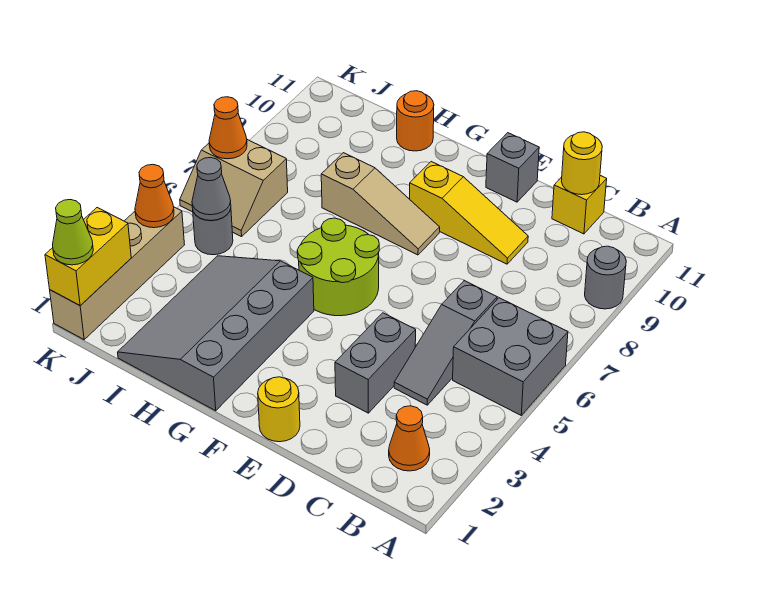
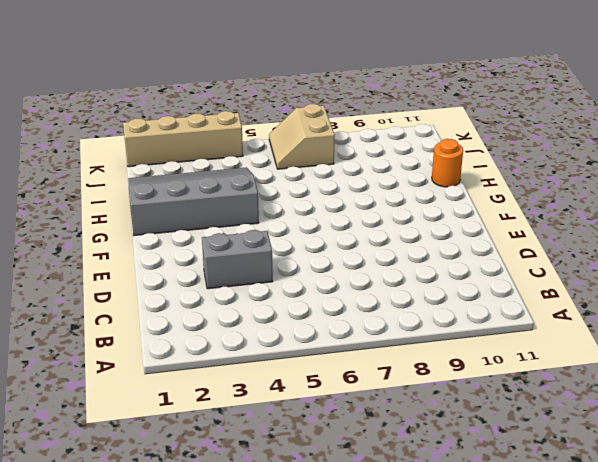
none -> grey 2x2 brick [453,298,568,415]
none -> grey 1x1 round brick [585,246,626,309]
none -> orange 1x1 cone [389,406,430,471]

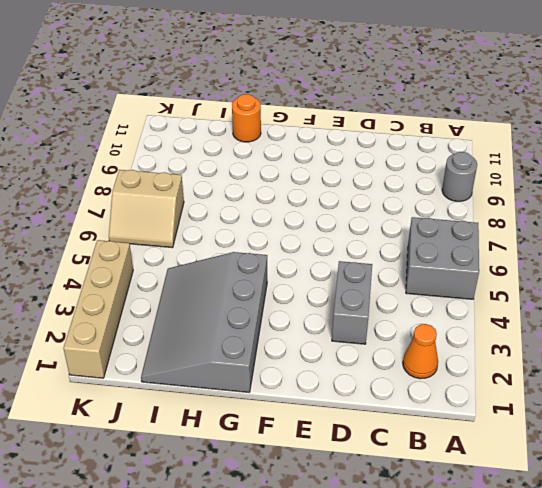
none -> grey 1x3 slope [394,280,497,405]
none -> yellow 1x1 brick [552,176,607,234]
none -> yellow 1x3 slope [410,162,528,264]

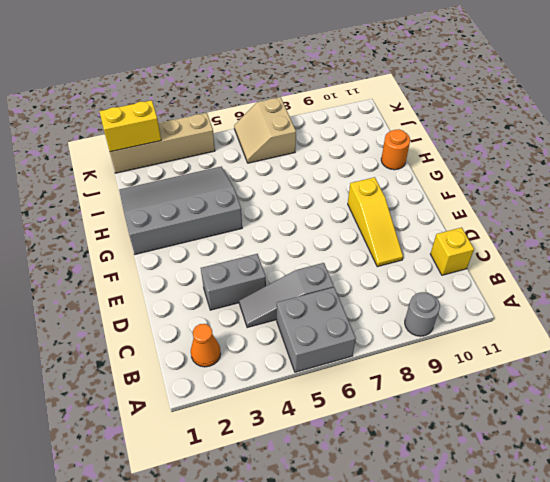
none -> yellow 1x1 round brick [258,377,300,442]
none -> grey 1x1 brick [486,133,539,202]
none -> lime 2x2 round brick [297,218,379,316]

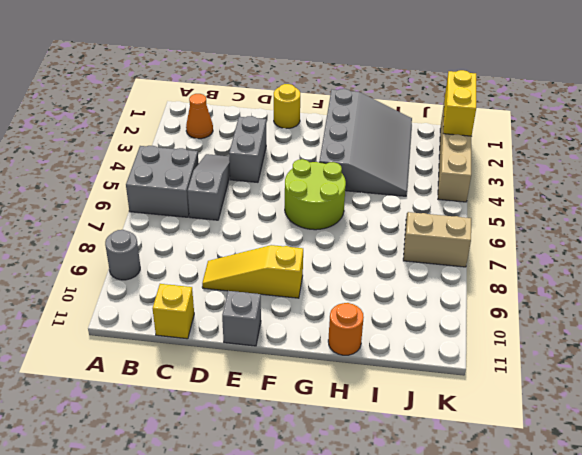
none -> tan 1x3 slope [321,153,440,255]
none -> grey 1x1 round brick [193,209,233,255]
none -> yellow 1x1 round brick [561,132,602,195]

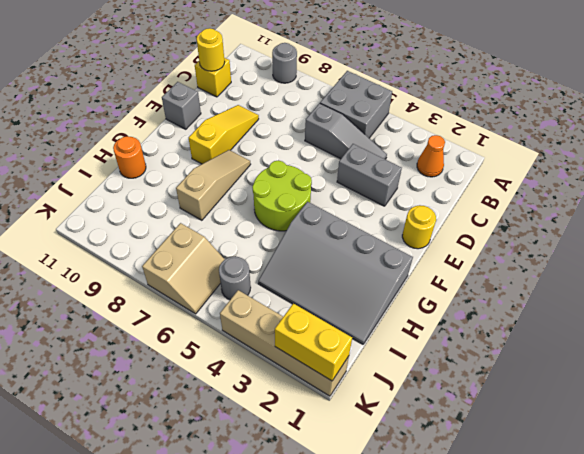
none -> grey 1x1 cone [192,158,231,220]
none -> orange 1x1 cone [135,165,174,228]
none -> orange 1x1 cone [209,97,247,159]

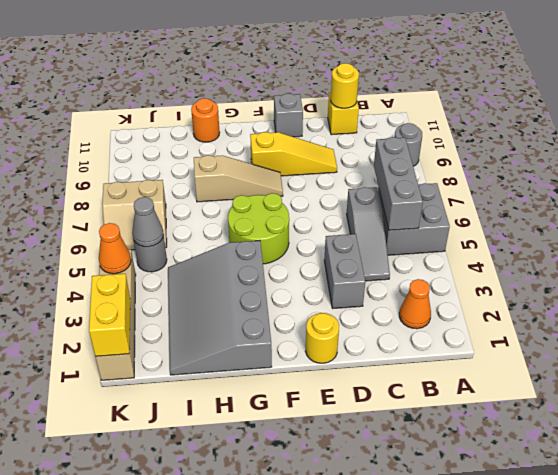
grey 1x3 brick [374,137,423,230] -> none
none -> orange 1x1 cone [209,97,247,159]
none -> lime 1x1 cone [53,200,93,265]

